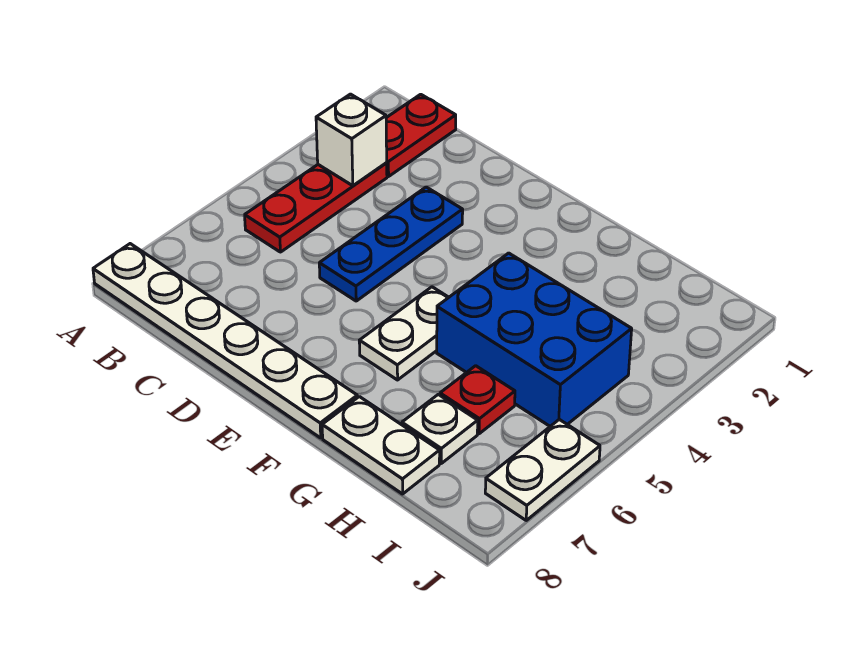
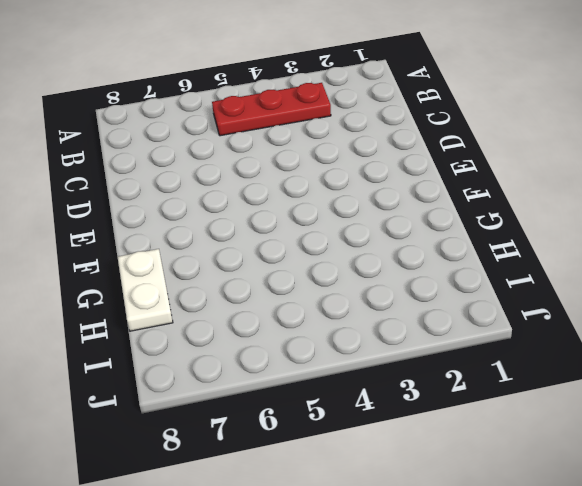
none -> white 1x6 plate [93,244,357,438]
none -> red 1x2 plate [386,94,456,177]

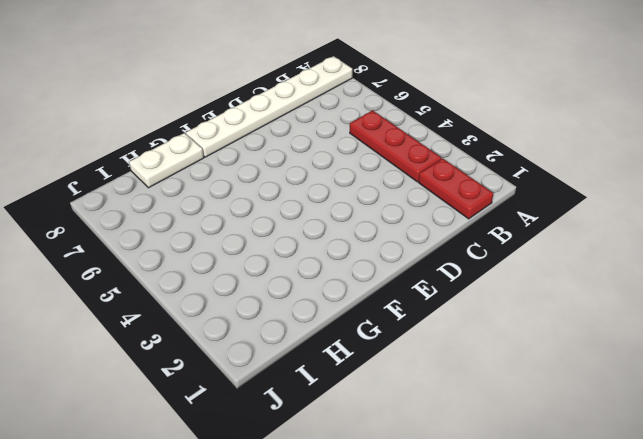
none -> blue 1x3 plate [319,187,463,301]
none -> white 1x2 plate [359,287,449,380]

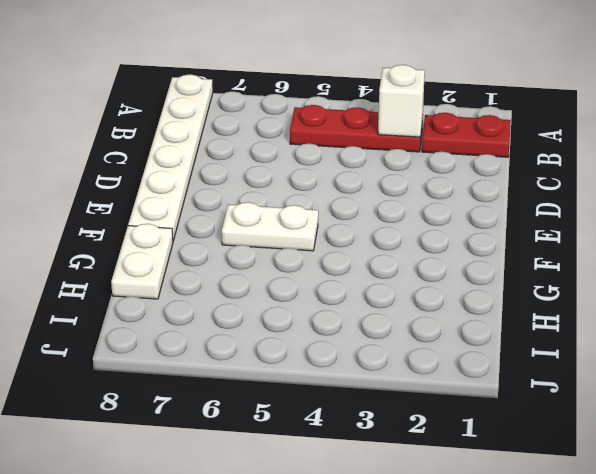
none -> blue 1x3 plate [319,187,463,301]
none -> blue 2x3 brick [437,253,632,426]

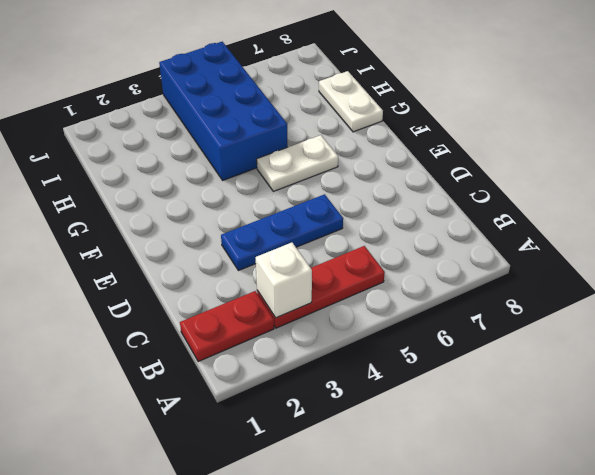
blue 2x4 brick [159,42,288,180] -> blue 2x3 brick [437,253,632,426]
none -> white 1x6 plate [93,244,357,438]
none -> red 1x1 plate [440,366,515,434]

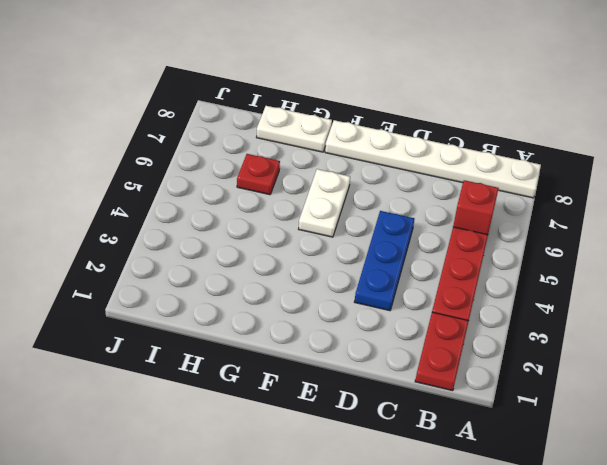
red 1x1 brick [453,180,499,234] -> none
none -> blue 2x3 brick [437,253,632,426]
none -> white 1x1 plate [402,394,478,463]

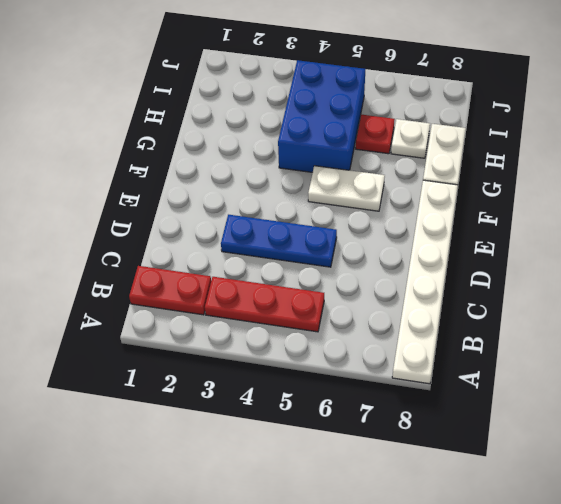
none -> white 1x2 plate [485,419,600,520]
none -> white 1x1 brick [316,94,387,186]

